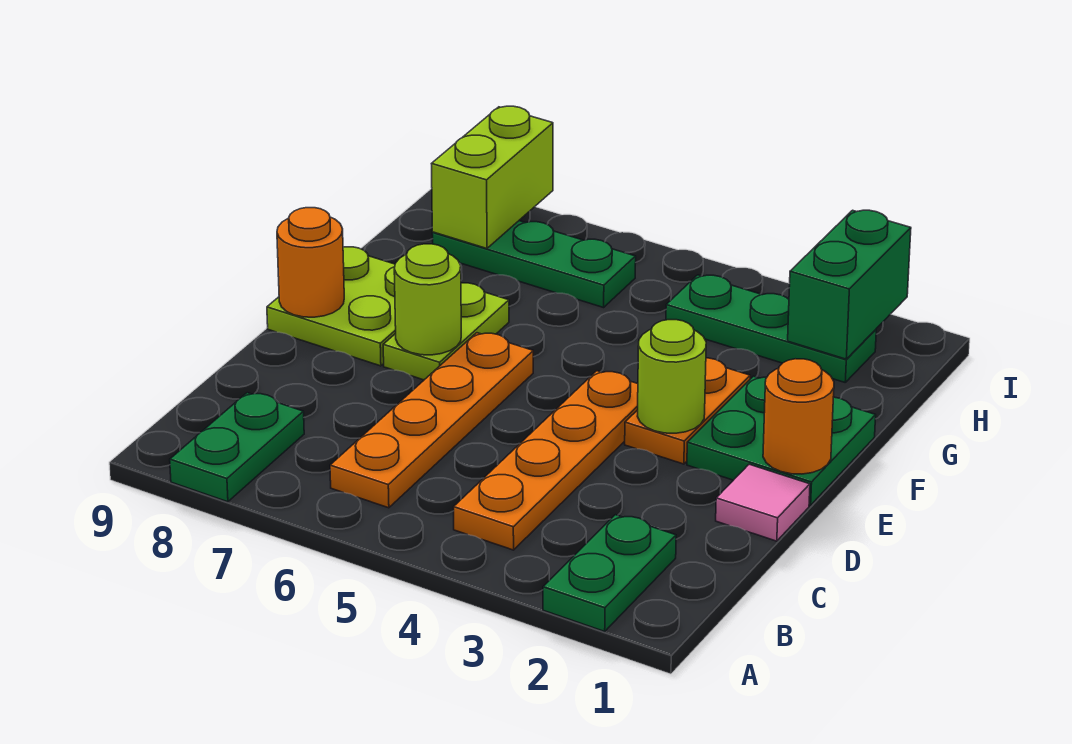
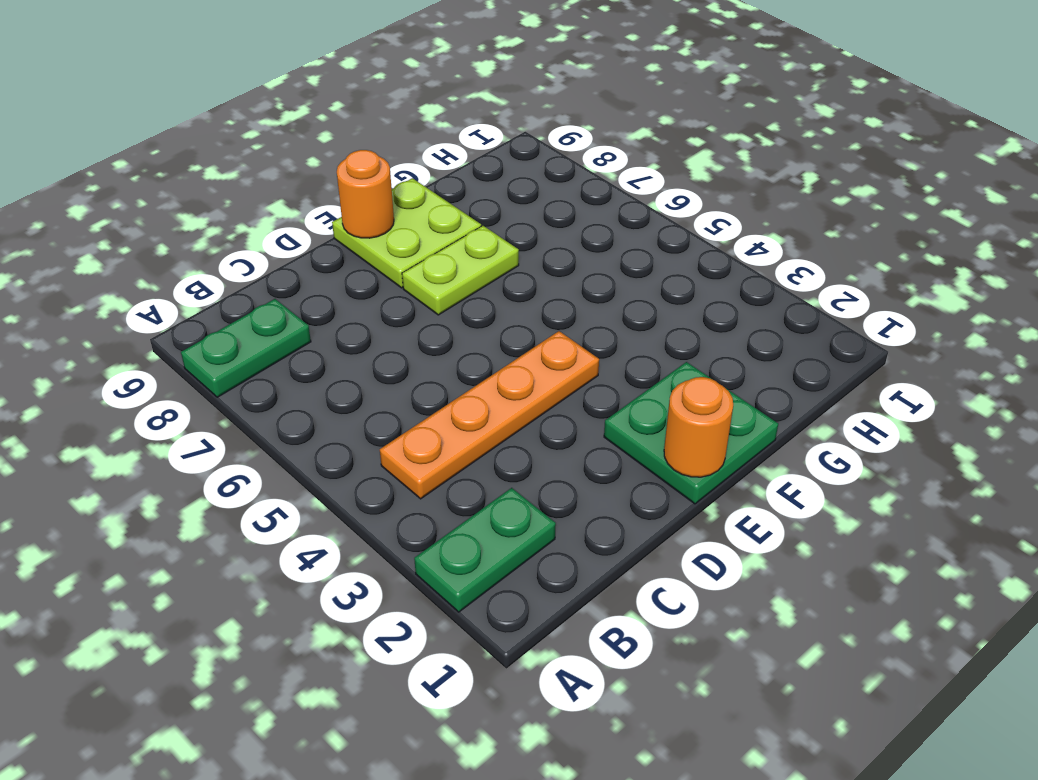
none -> orange 1x4 plate [330,333,533,508]
none -> pink 1x1 tile [716,464,810,541]
none -> orange 1x2 plate [625,358,750,464]

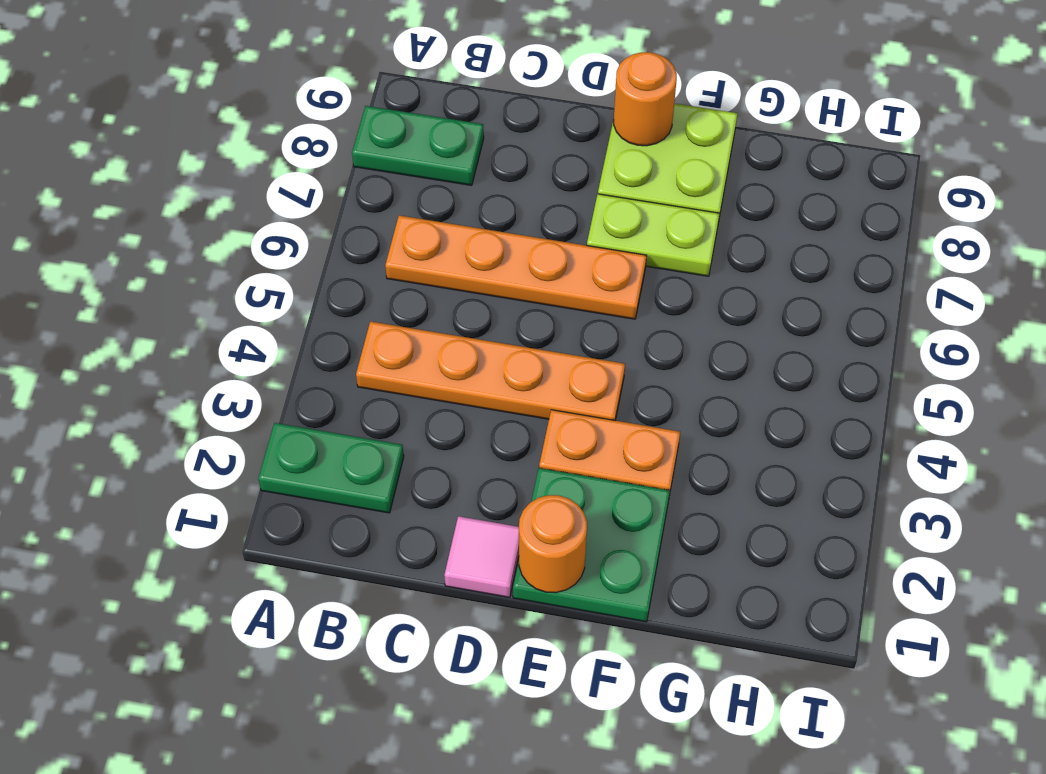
none -> green 1x3 plate [666,275,876,382]
none -> green 1x3 plate [432,221,636,308]
none -> lime 1x1 round brick [637,320,706,433]

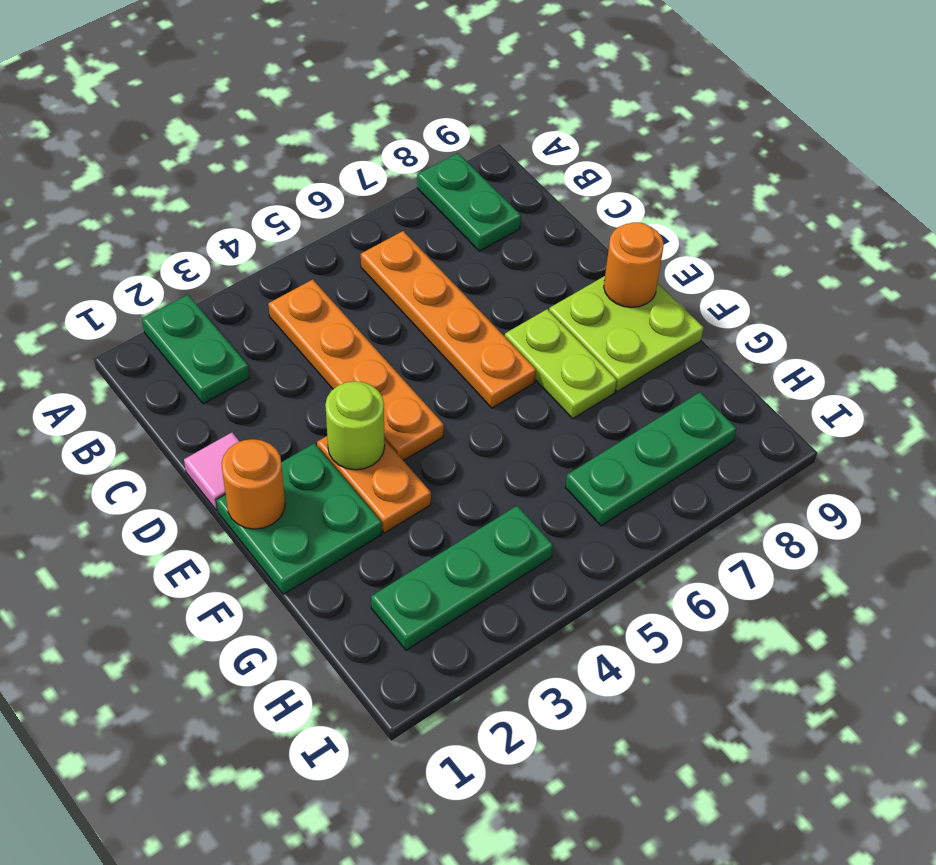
none -> lime 1x1 round brick [394,244,461,355]
none -> green 1x2 brick [788,210,911,359]
none -> lime 1x2 brick [432,106,553,248]

